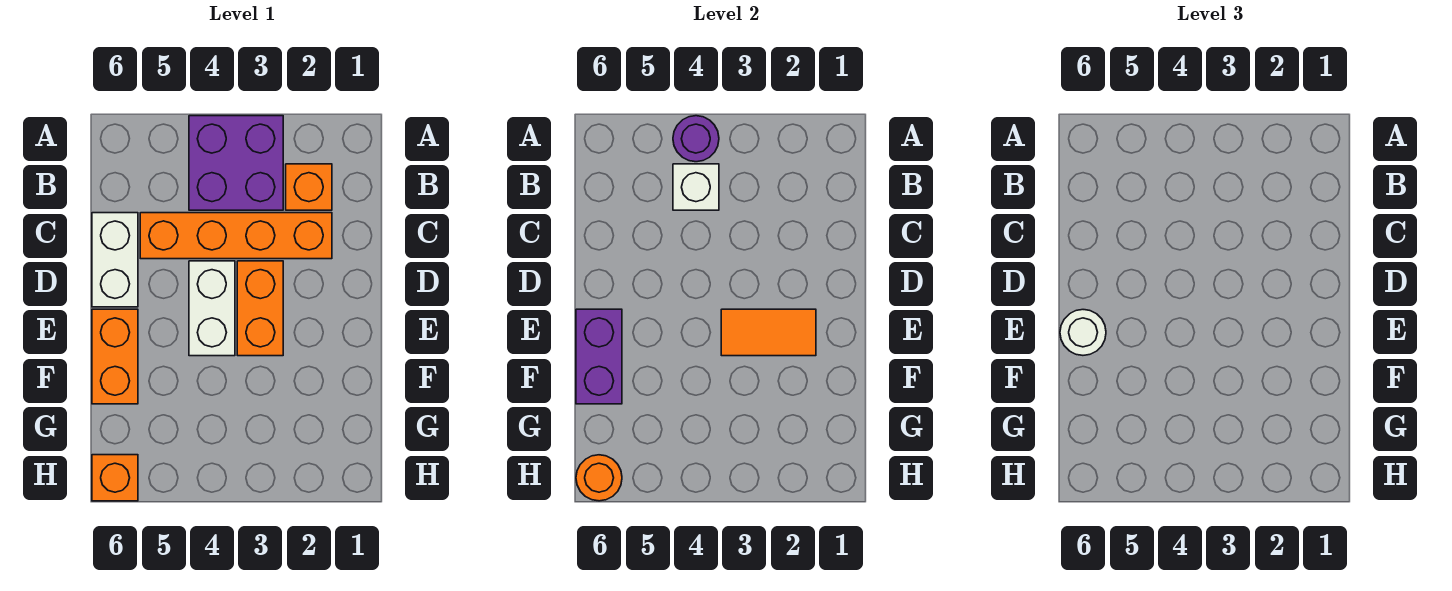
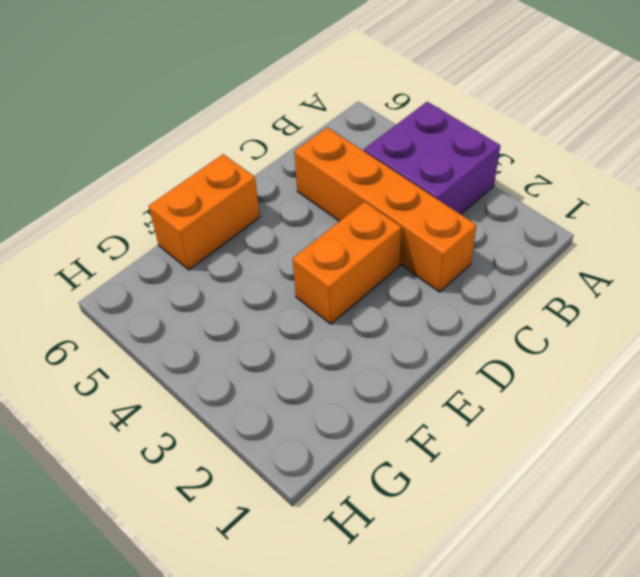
none -> orange 1x1 brick [286,164,332,210]
none -> white 1x2 brick [92,213,138,307]
none -> white 1x2 brick [189,261,235,356]

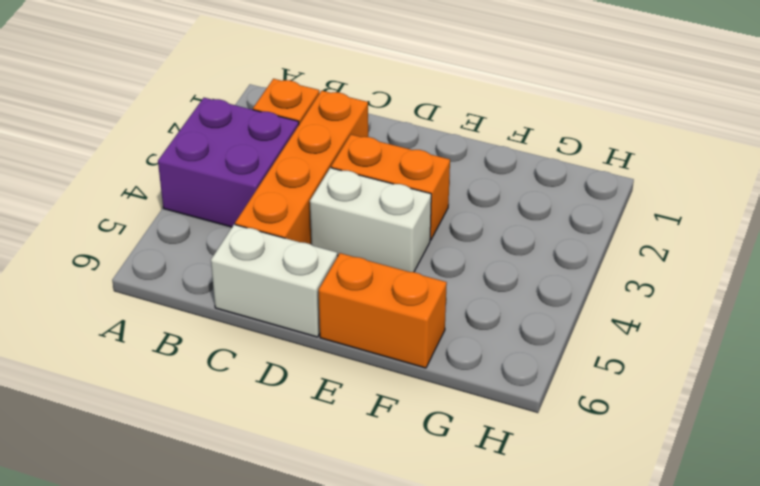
none -> orange 1x1 brick [92,455,138,501]
none -> purple 1x1 round brick [673,116,719,162]
none -> white 1x1 brick [673,164,719,210]

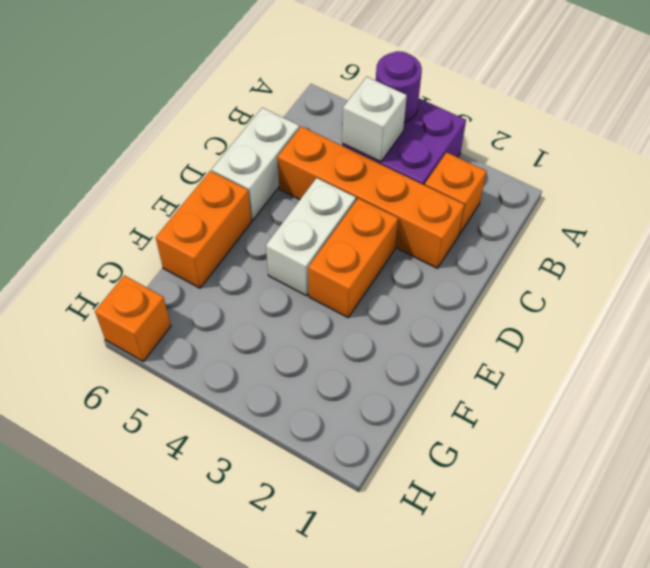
none -> orange 1x2 tile [721,309,816,356]
none -> purple 1x2 brick [576,309,622,404]
none -> orange 1x1 round brick [576,455,622,501]

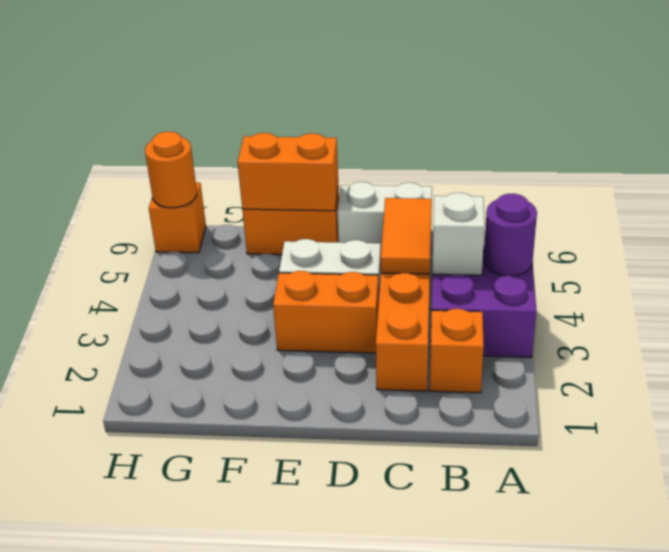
orange 1x2 tile [381,198,432,274] -> orange 1x2 tile moved to [721,309,816,356]
orange 1x2 brick [238,133,338,211] -> purple 1x2 brick [576,309,622,404]
none -> white 1x1 round brick [1060,310,1106,355]

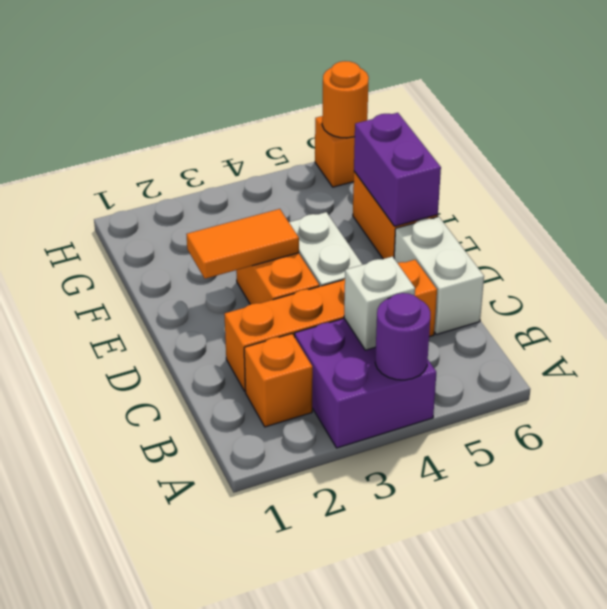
none -> white 1x1 round brick [1060,310,1106,355]

